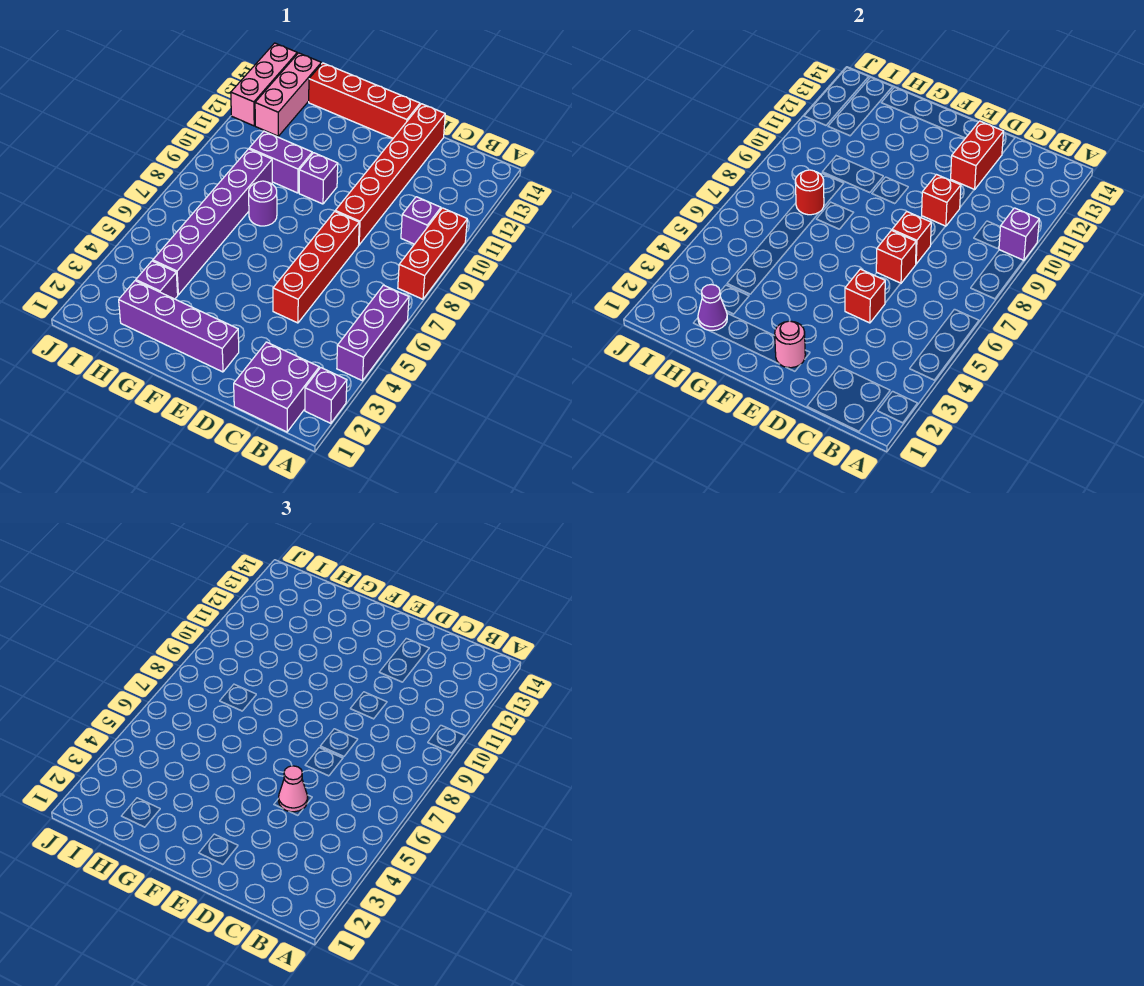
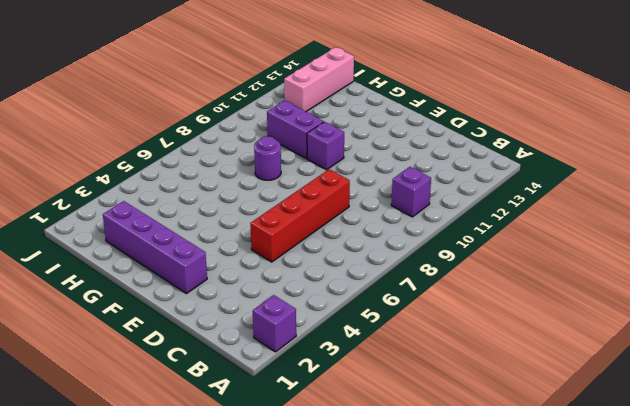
none -> purple 1x3 brick [337,285,409,381]
none -> red 1x3 brick [398,208,467,299]
none -> purple 2x2 brick [234,342,319,432]

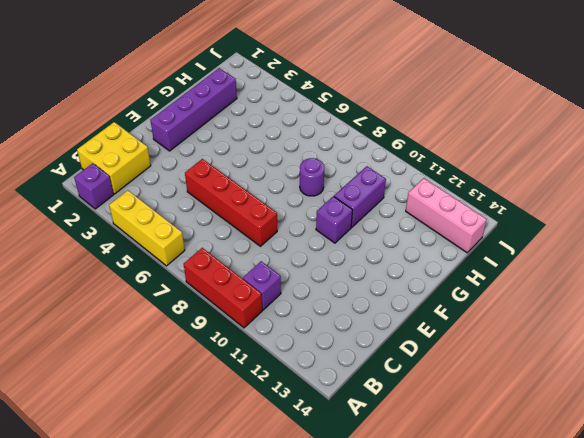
yellow 1x3 brick [109,190,185,266] -> purple 1x3 brick [337,285,409,381]
yellow 2x2 brick [77,122,151,194] -> purple 2x2 brick [234,342,319,432]
none -> red 1x6 brick [335,104,445,245]
none -> red 1x4 brick [309,63,420,138]
none -> purple 1x1 brick [136,261,178,299]

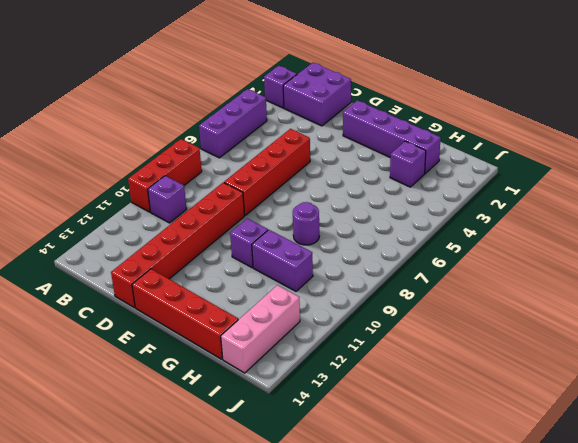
none -> purple 1x6 brick [153,149,272,295]
none -> pink 1x3 brick [231,43,297,126]
none -> purple 1x1 brick [999,208,1039,261]

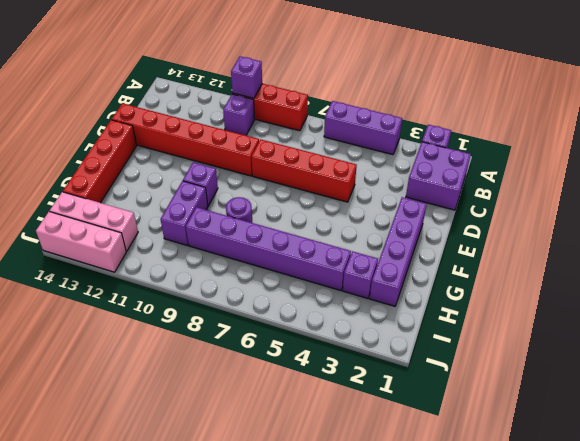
none -> red 1x1 brick [845,269,885,323]
none -> red 1x1 brick [876,230,916,283]
none -> red 1x1 brick [892,211,931,264]

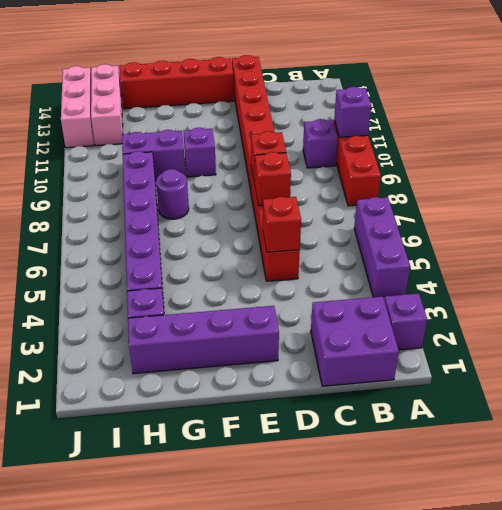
none -> red 1x1 brick [922,175,961,226]
none -> red 1x2 brick [951,121,1004,190]
none -> pink 1x1 round brick [775,321,805,368]

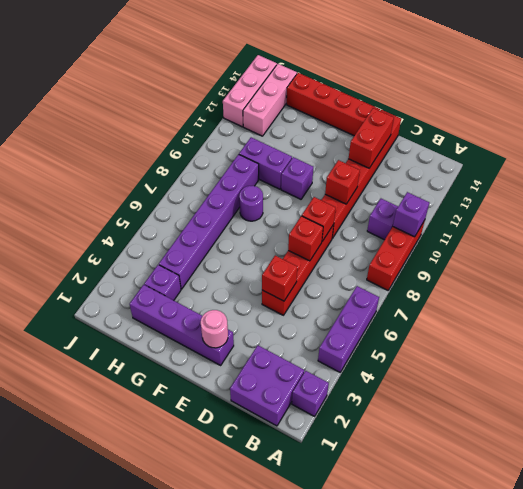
none -> purple 1x1 cone [698,285,727,330]
none -> red 1x1 round brick [795,170,824,215]
none -> pink 1x1 cone [279,766,308,812]

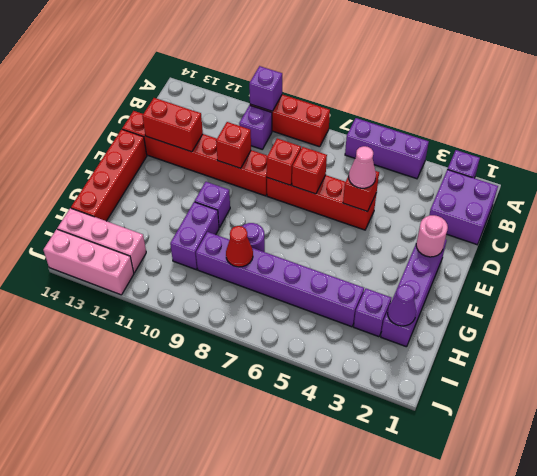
red 1x1 cone [226,226,253,267] -> red 1x1 round brick [795,170,824,215]

